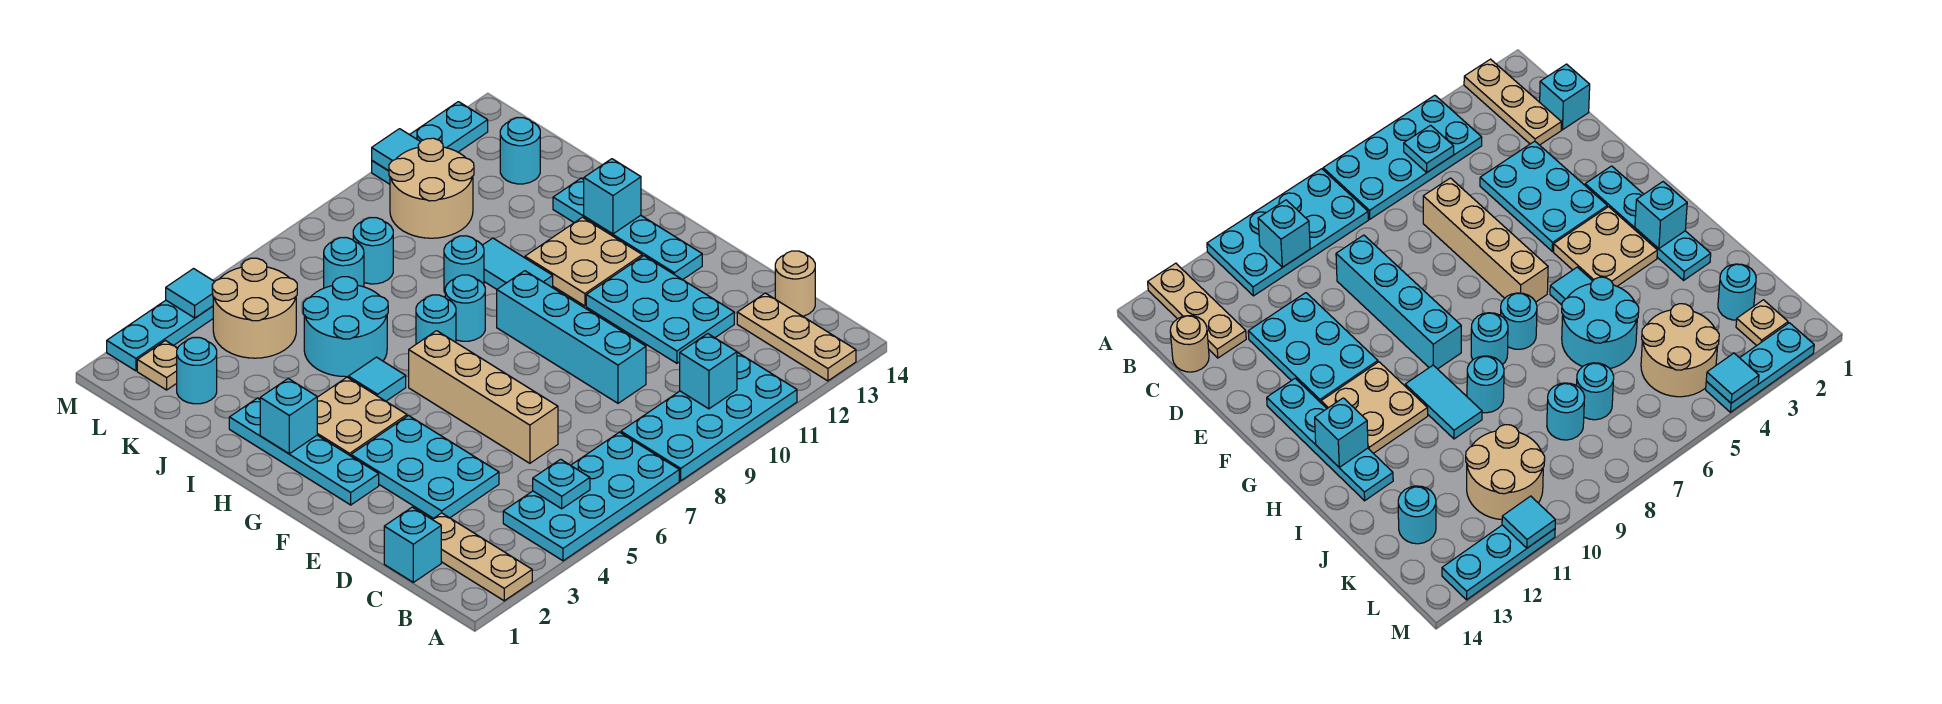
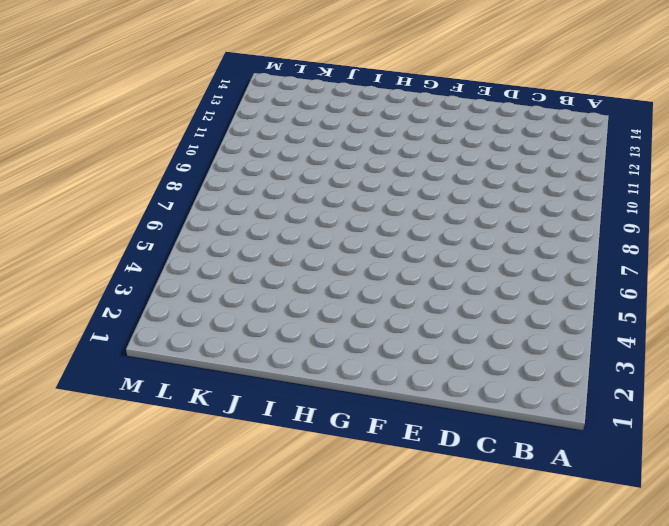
none -> tan 1x3 plate [432,513,532,601]
none -> cyan 2x4 plate [503,432,679,561]
none -> cyan 2x4 plate [621,352,797,481]
none -> tan 1x3 plate [737,293,856,381]

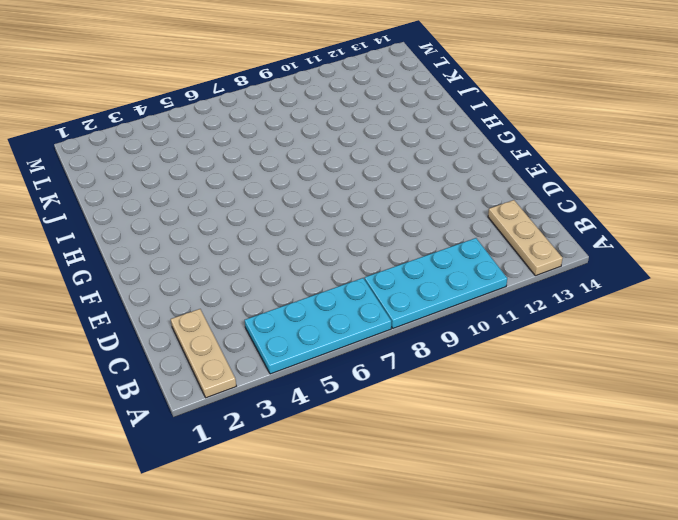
none -> cyan 1x1 brick [384,507,441,582]
none -> tan 1x1 round brick [775,251,815,316]
none -> cyan 2x3 plate [351,415,499,518]
none -> tan 1x4 brick [409,331,558,463]

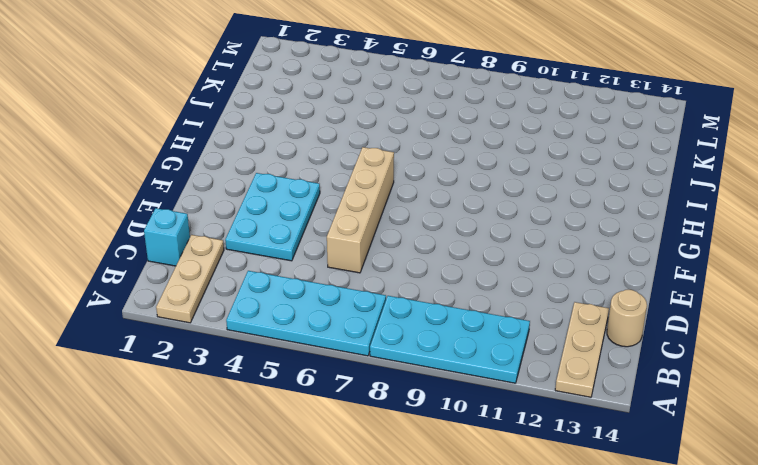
none -> cyan 1x4 brick [497,271,646,403]
none -> cyan 2x3 plate [586,256,734,363]
none -> cyan 1x4 plate [229,398,379,505]
none -> cyan 1x4 plate [553,178,702,280]

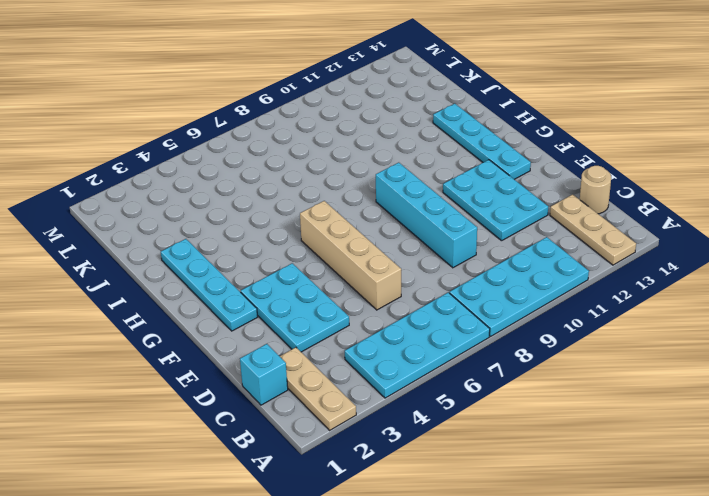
none -> tan 2x2 plate [317,377,407,456]
none -> tan 2x2 plate [525,217,642,306]
none -> cyan 1x1 tile [348,357,406,401]
none -> cyan 1x1 round brick [416,295,456,344]

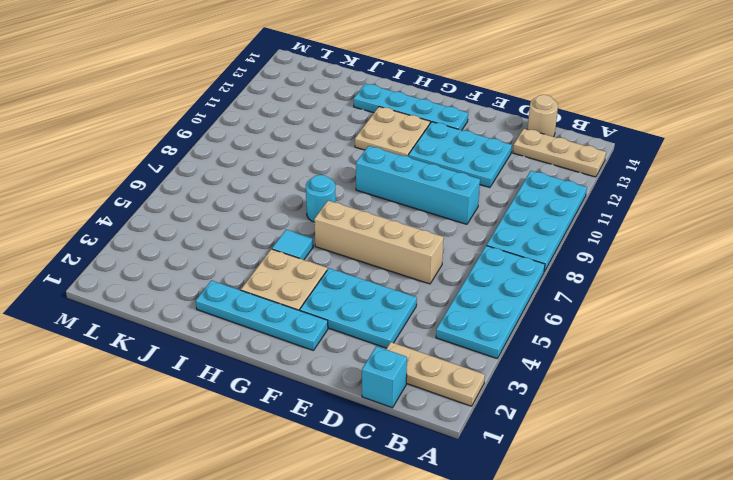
none -> cyan 1x1 round brick [445,275,485,341]
none -> cyan 1x2 tile [482,238,553,289]
none -> cyan 2x2 round brick [303,277,388,377]
none -> cyan 1x1 round brick [444,236,484,292]

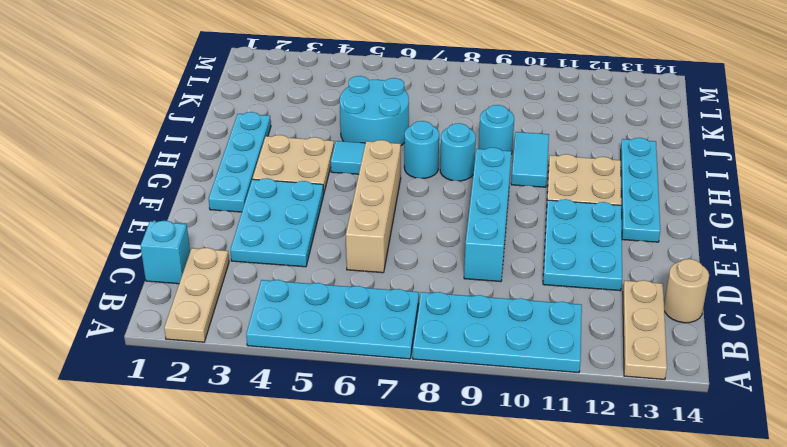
none -> cyan 1x1 round brick [177,338,217,404]
none -> tan 2x2 round brick [212,258,297,358]
none -> cyan 1x1 round brick [324,238,364,288]
none -> cyan 1x1 round brick [353,218,393,284]

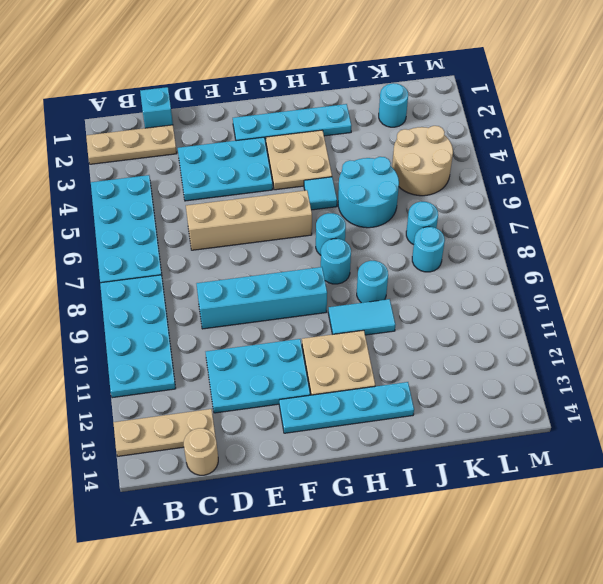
none -> tan 2x2 round brick [389,138,474,238]
none -> cyan 1x1 round brick [500,118,540,184]
none -> tan 1x1 plate [137,341,178,390]
none -> cyan 1x3 plate [107,300,213,371]

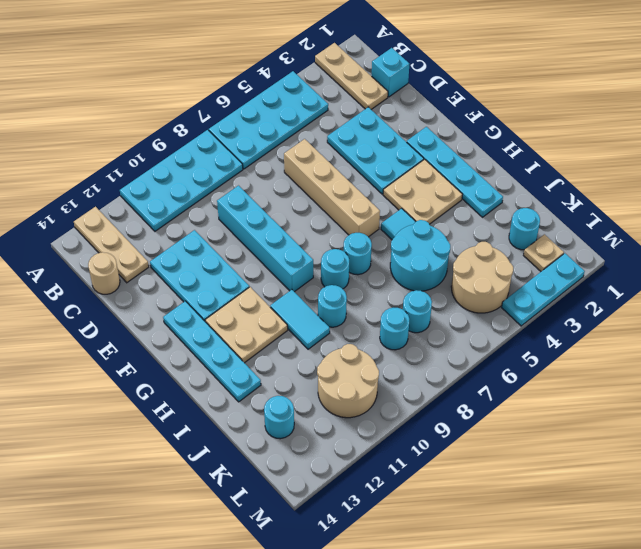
none -> cyan 1x3 plate [372,102,488,184]
none -> cyan 1x1 plate [533,459,590,509]
none -> cyan 1x1 brick [680,334,737,409]
none -> cyan 1x1 brick [260,379,317,454]

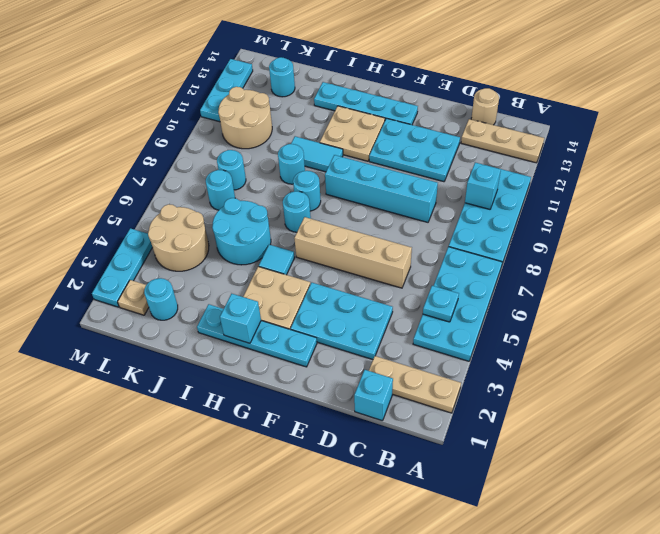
none -> cyan 1x1 brick [584,159,641,234]
none -> cyan 1x1 tile [166,269,215,318]
none -> cyan 1x1 tile [372,129,420,171]

